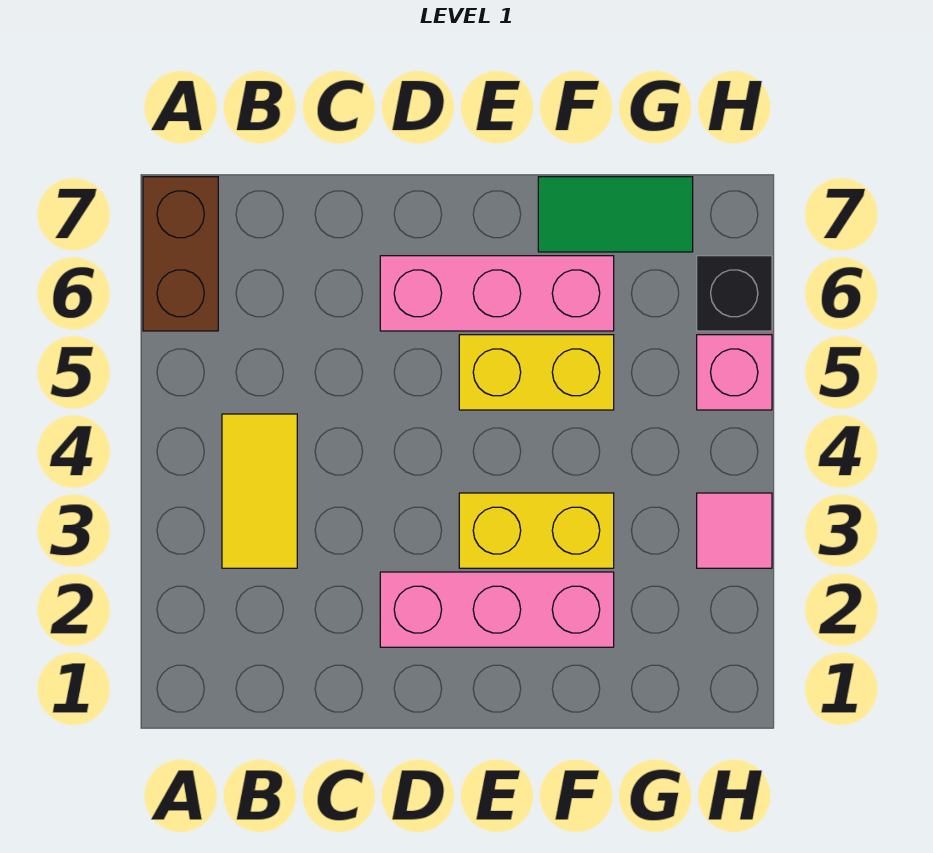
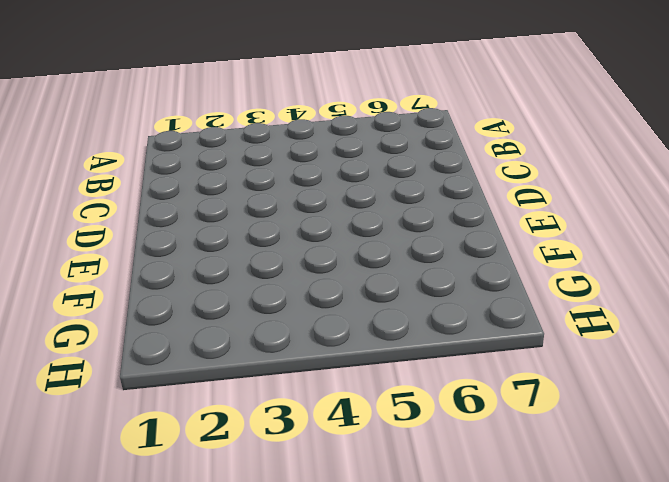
none -> brown 1x2 brick [143,177,218,331]
none -> yellow 1x2 tile [222,414,297,568]

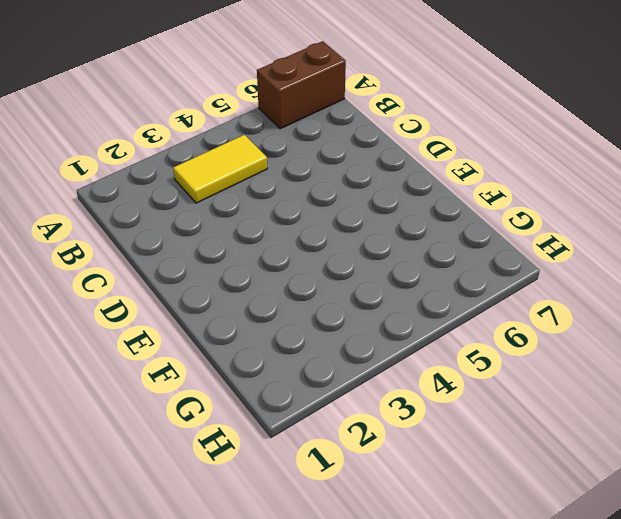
none -> pink 1x3 brick [380,572,614,647]
none -> pink 1x3 brick [380,256,614,331]

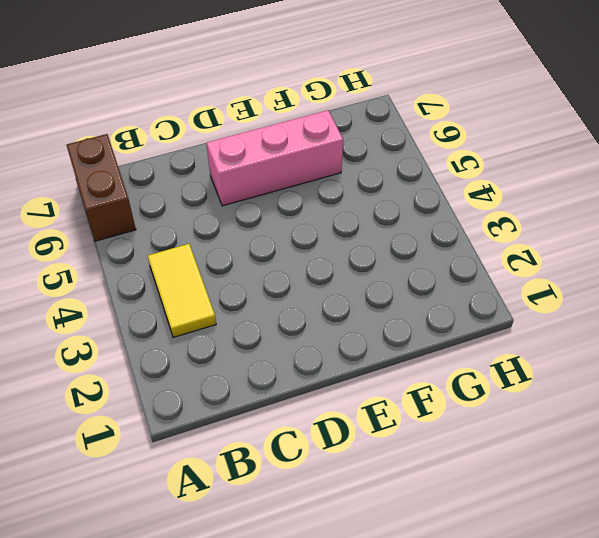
none -> pink 1x3 brick [380,572,614,647]
none -> yellow 1x2 brick [459,493,614,568]

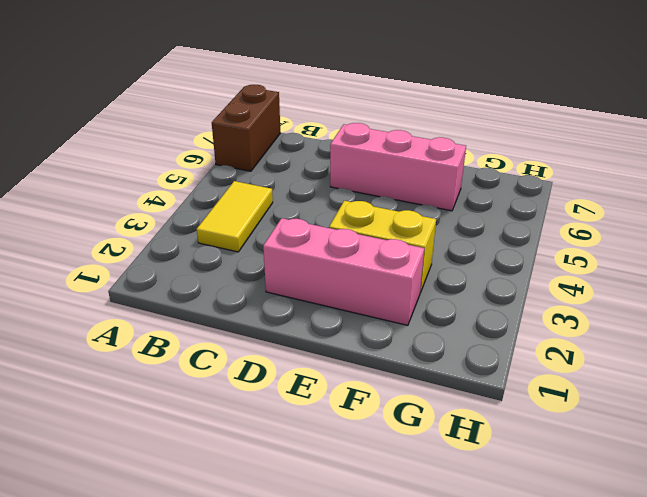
none -> yellow 1x2 brick [459,335,614,410]
none -> green 1x2 tile [538,177,693,252]

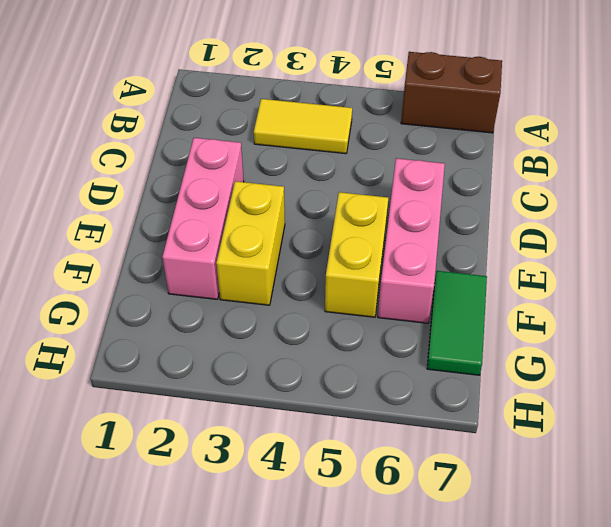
none -> pink 1x1 tile [697,493,772,568]
none -> pink 1x1 brick [697,335,772,410]

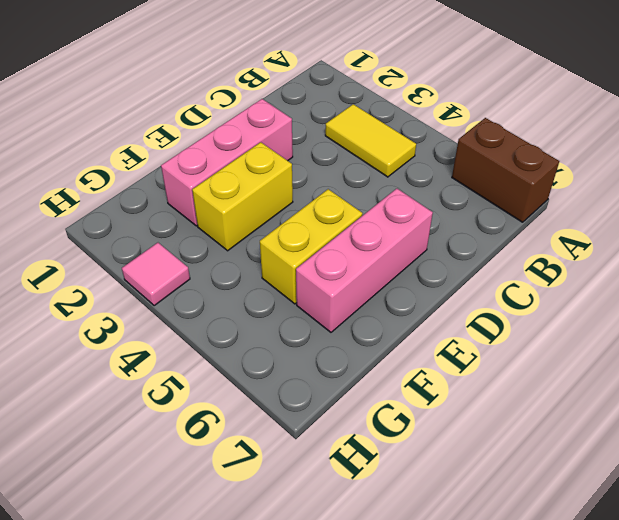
none -> green 1x2 tile [538,177,693,252]
none -> pink 1x1 brick [697,335,772,410]

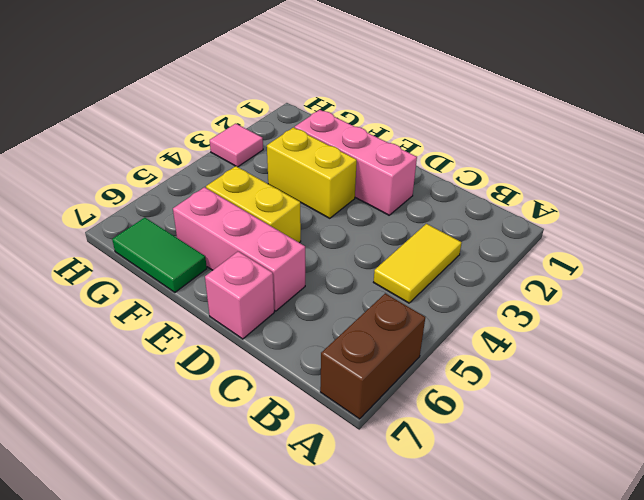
pink 1x1 brick [205,251,274,339] -> pink 1x1 brick moved to [697,335,772,410]
none -> black 1x1 brick [697,256,772,331]

